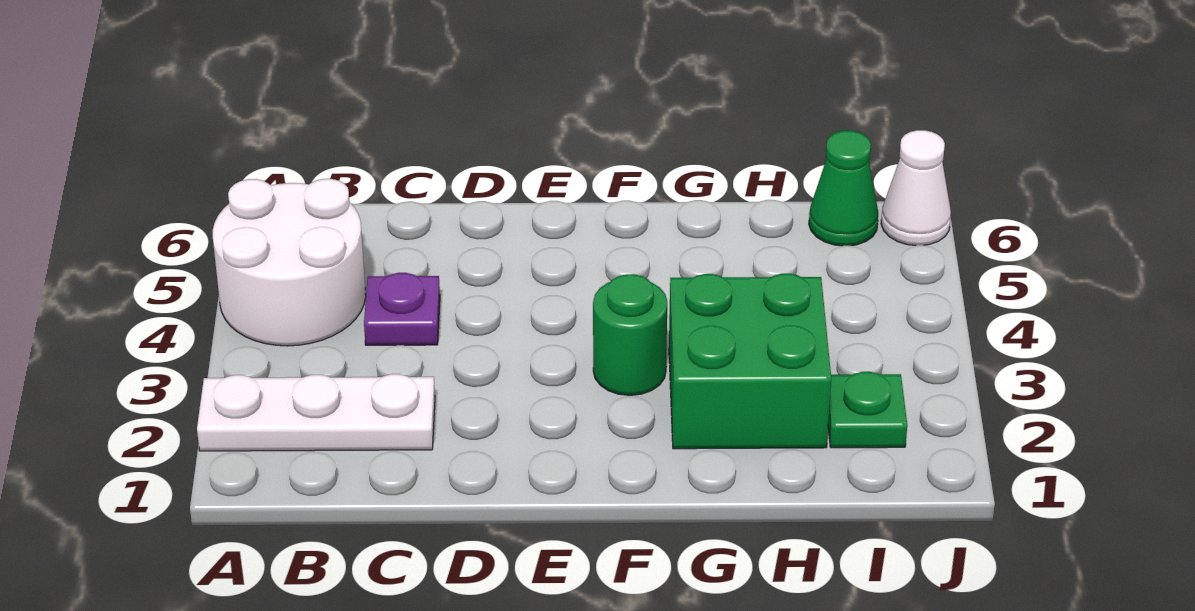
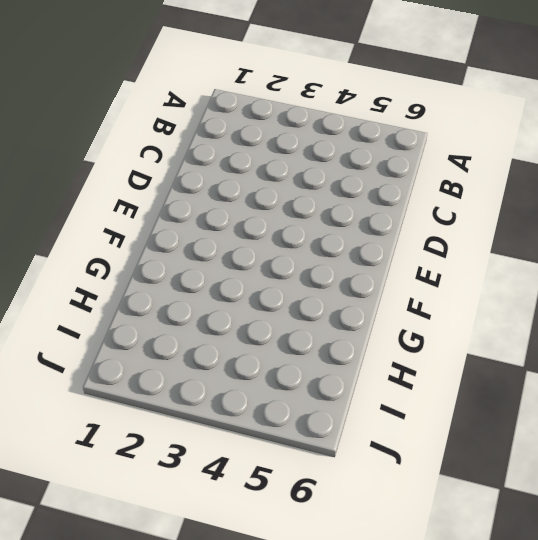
none -> white 1x3 plate [197,374,435,451]
none -> white 2x2 round brick [213,179,366,346]

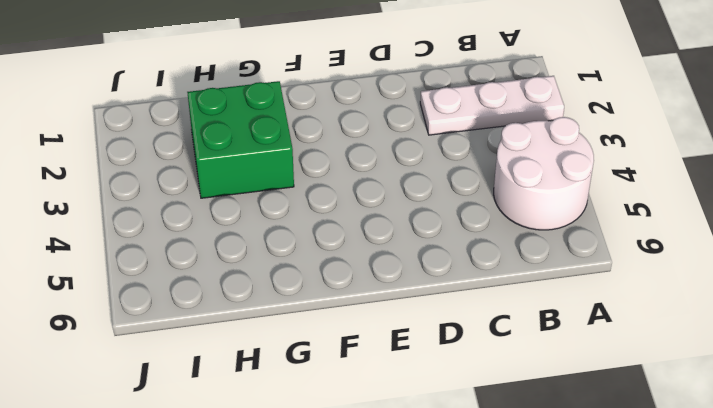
none -> purple 1x1 plate [364,273,440,345]
none -> green 1x1 round brick [593,274,667,395]

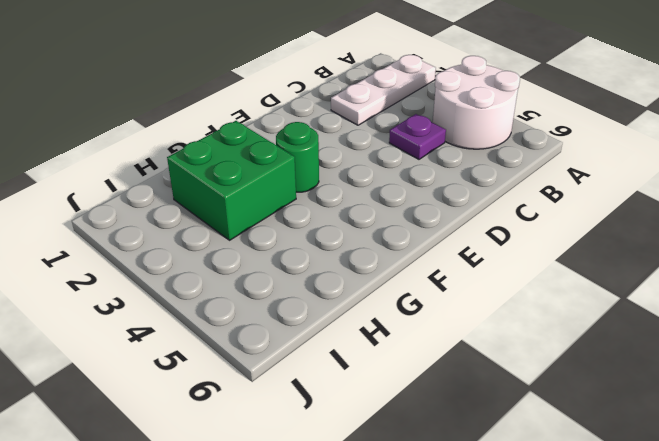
none -> green 1x1 plate [828,372,907,448]
none -> green 1x1 cone [809,131,878,246]

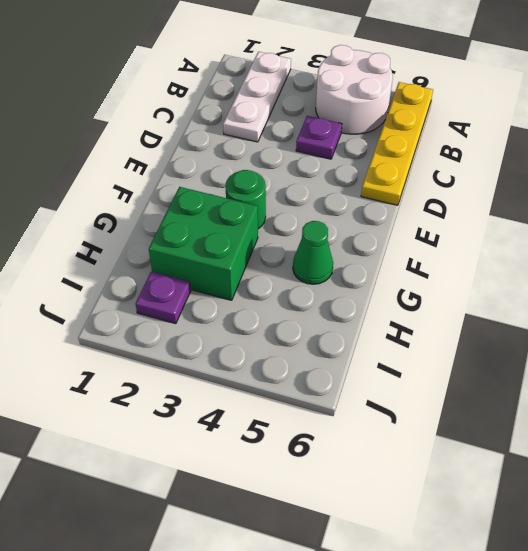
yellow 1x4 plate [361,82,433,205] -> none
green 1x1 cone [293,221,333,284] -> green 1x1 cone moved to [809,131,878,246]
purple 1x1 plate [136,271,191,324] -> green 1x1 plate [828,372,907,448]
none -> white 1x1 cone [881,130,951,246]

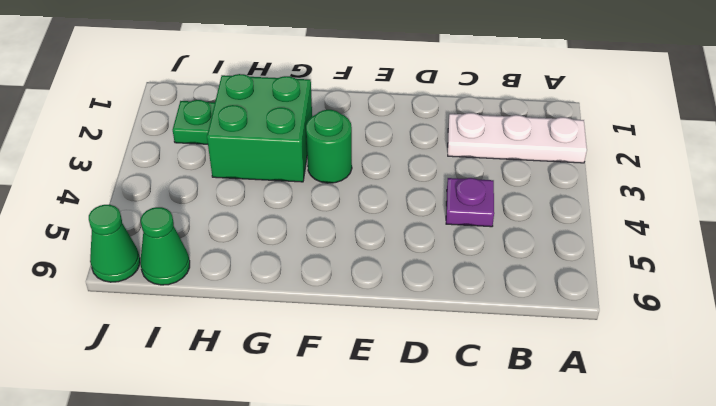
green 1x1 cone [89,205,140,282] -> white 1x1 cone [881,130,951,246]
none -> white 2x2 round brick [213,179,366,346]

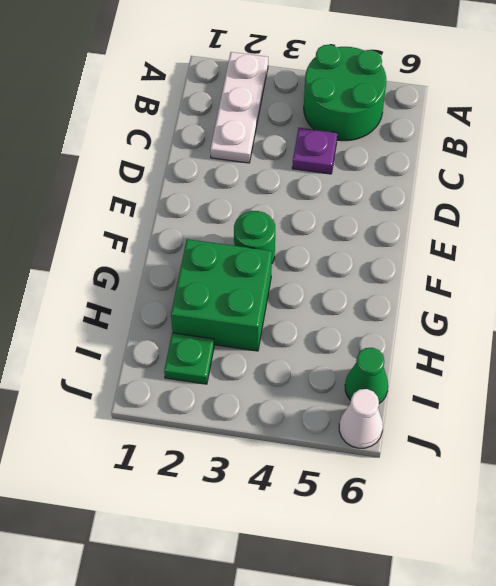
green 2x2 round brick [304,45,386,141] -> white 2x2 round brick [213,179,366,346]

